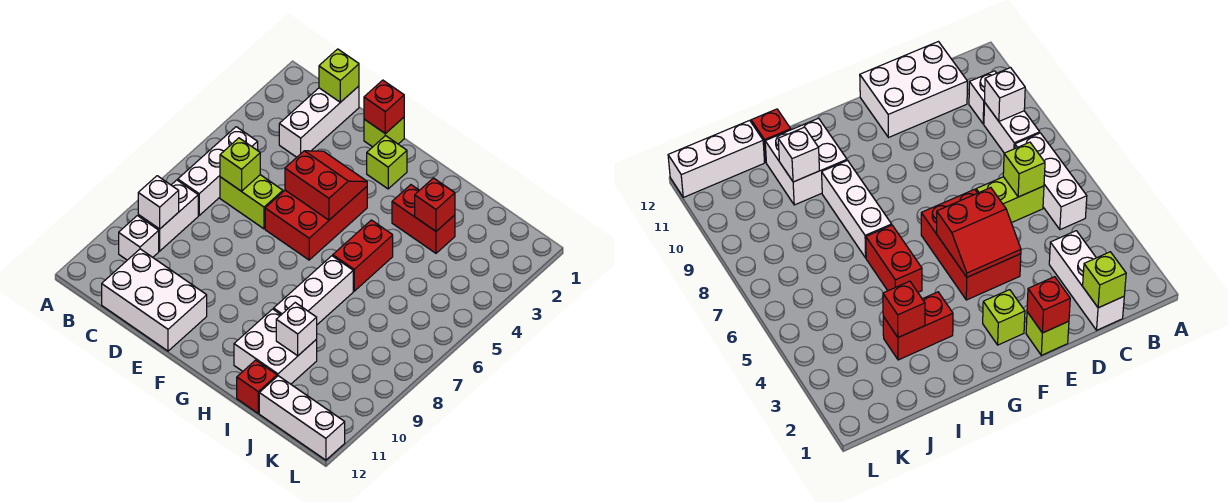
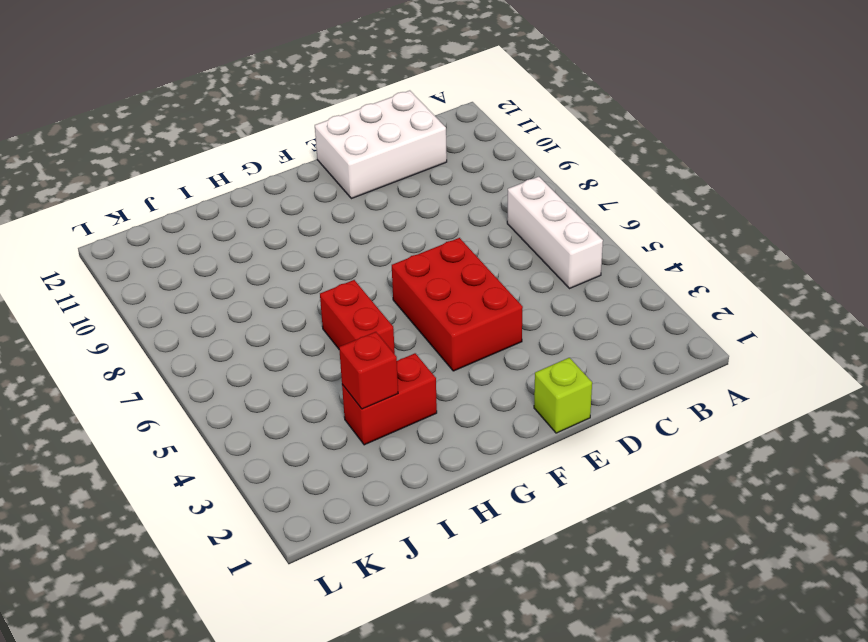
none -> white 1x2 brick [138,180,198,251]
none -> white 1x1 brick [119,216,159,260]
none -> white 1x3 brick [279,86,359,157]

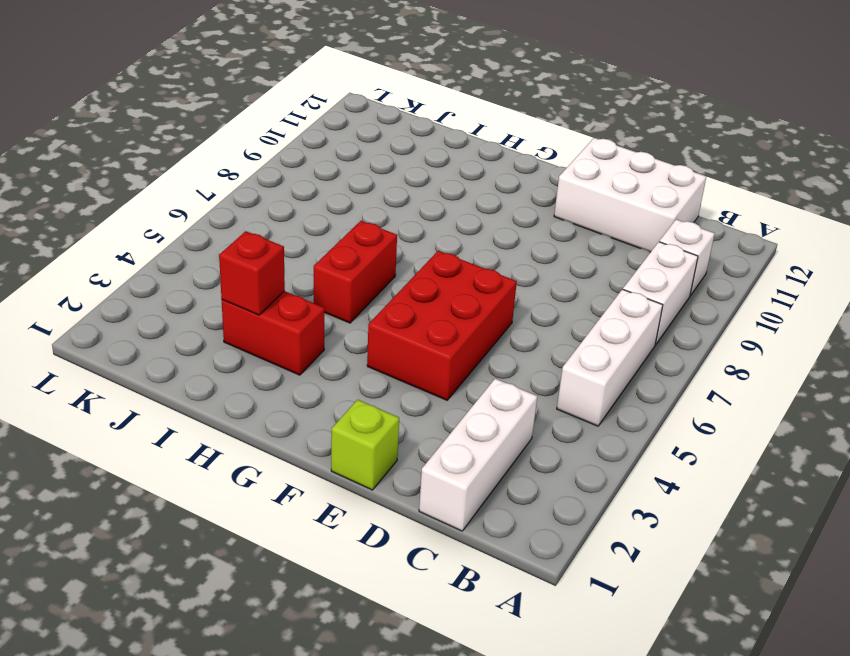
none -> lime 1x2 brick [220,175,283,229]
none -> lime 1x1 brick [367,136,407,189]
none -> white 1x3 brick [274,256,353,325]

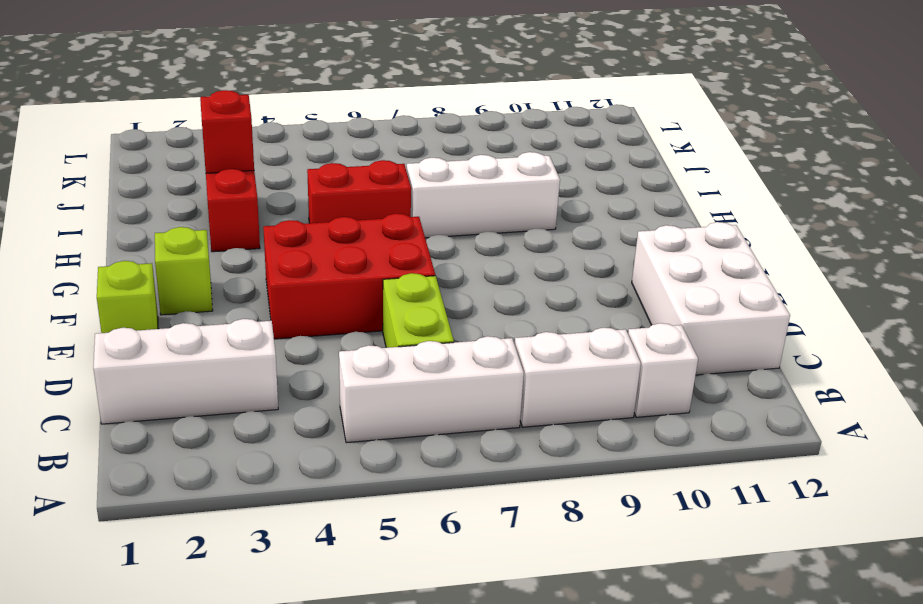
none -> white 2x2 brick [234,309,317,384]
none -> red 1x1 brick [237,360,277,413]
none -> white 1x3 brick [259,376,345,460]

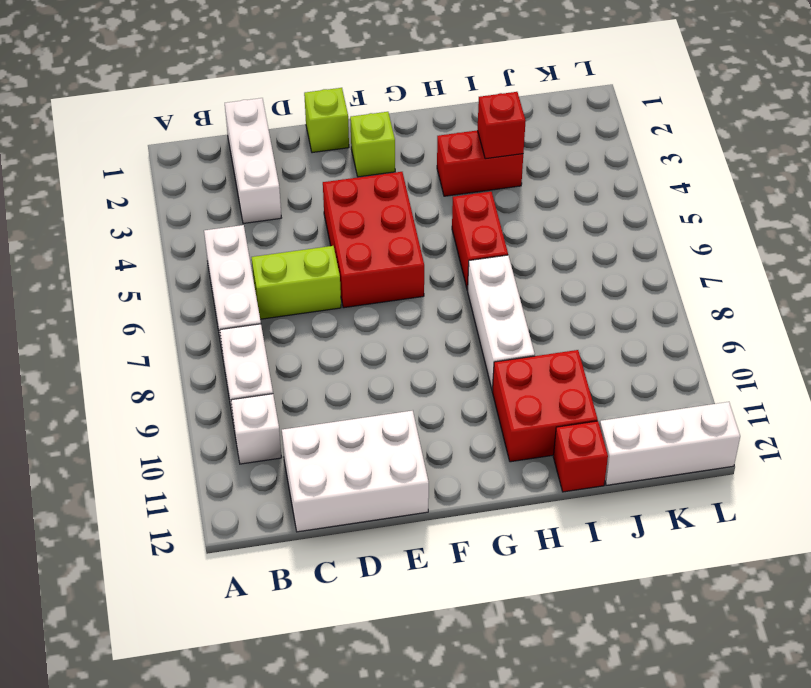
red 2x2 brick [492,350,598,462] -> white 2x2 brick [234,309,317,384]
none -> white 1x1 brick [138,176,179,229]
none -> lime 1x1 brick [319,49,359,102]
none -> lime 1x1 brick [220,138,260,191]

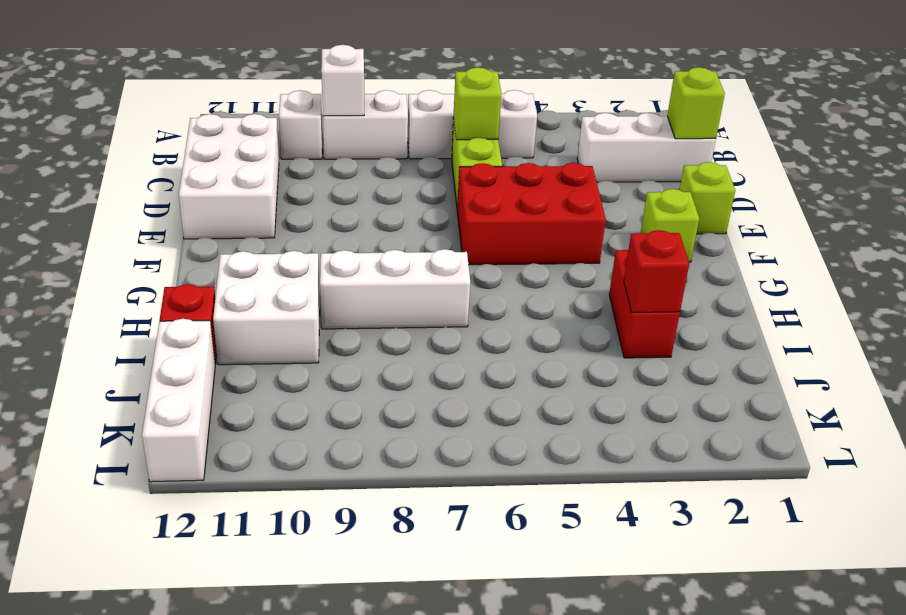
none -> red 1x2 brick [333,220,393,291]
none -> red 1x1 brick [364,80,404,134]
none -> red 2x2 slope [285,151,367,220]

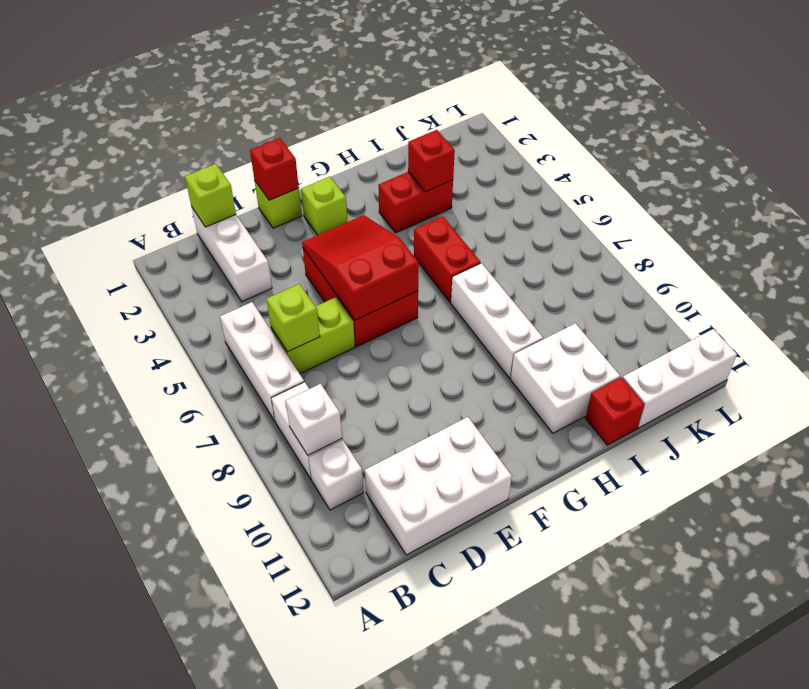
red 2x3 slope [302,215,419,320] -> red 2x2 slope [285,151,367,220]
none -> white 1x1 brick [276,303,317,356]

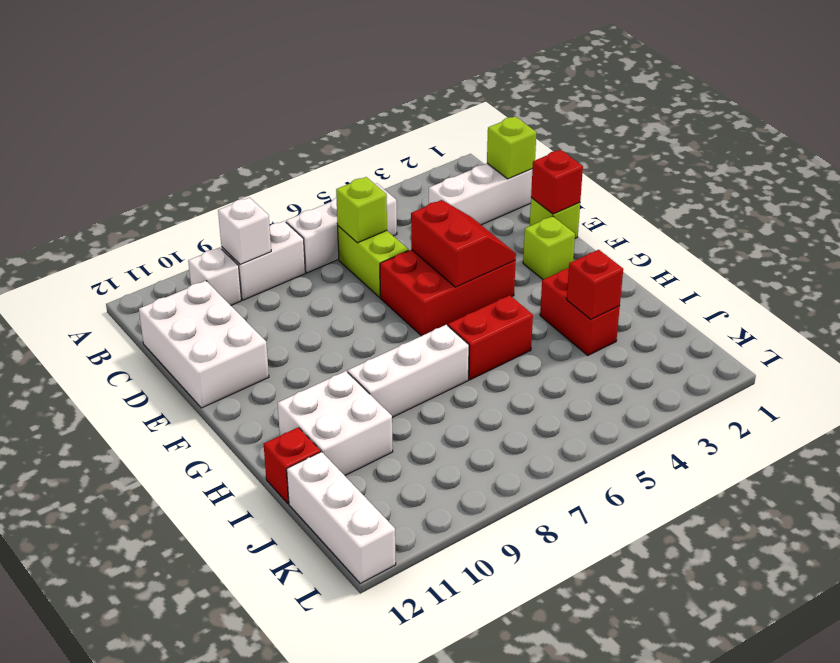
none -> white 1x1 brick [276,303,317,356]

